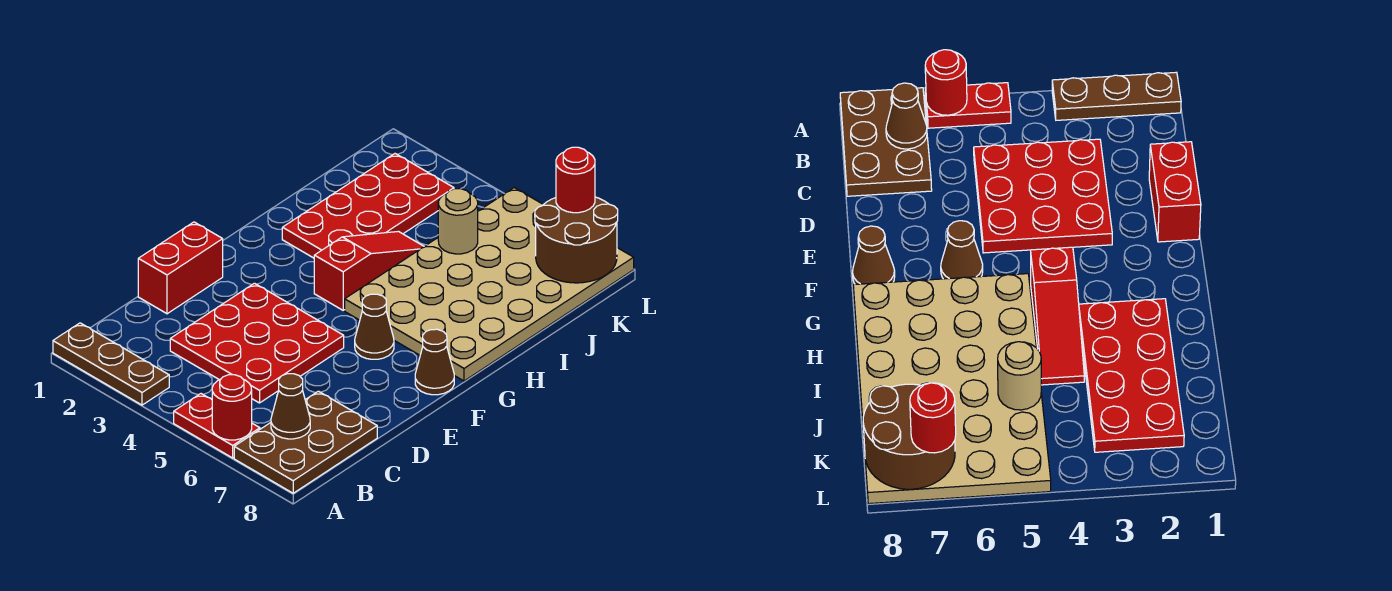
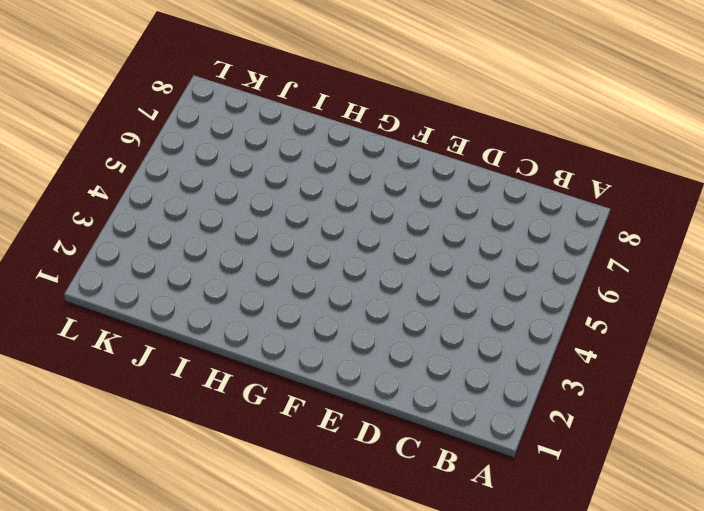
none -> brown 1x3 plate [53,323,169,405]
none -> red 1x2 plate [174,394,260,458]
none -> brown 2x3 plate [234,391,377,493]

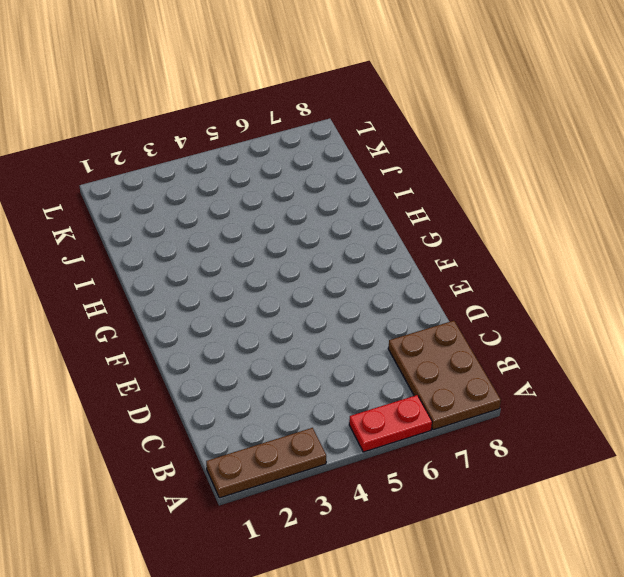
none -> red 3x3 plate [170,283,344,403]
none -> red 1x2 brick [138,222,223,314]
none -> brown 1x1 cone [355,294,394,359]

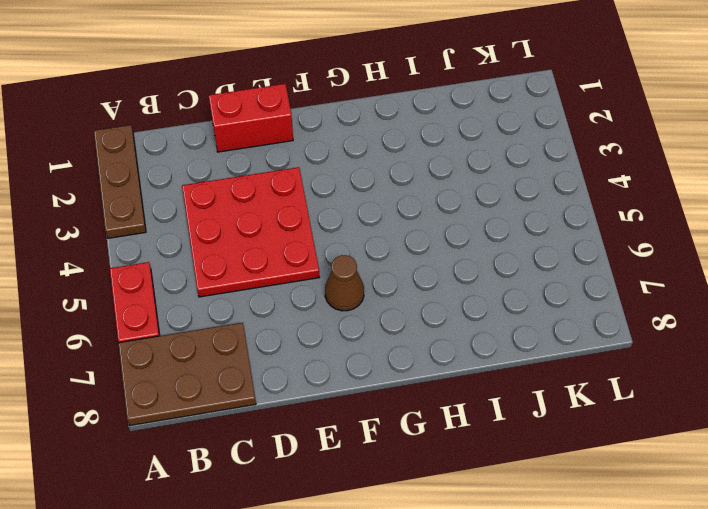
none -> brown 1x1 cone [415,329,454,395]
none -> red 1x3 slope [314,231,424,310]
none -> tan 4x6 plate [345,188,634,381]

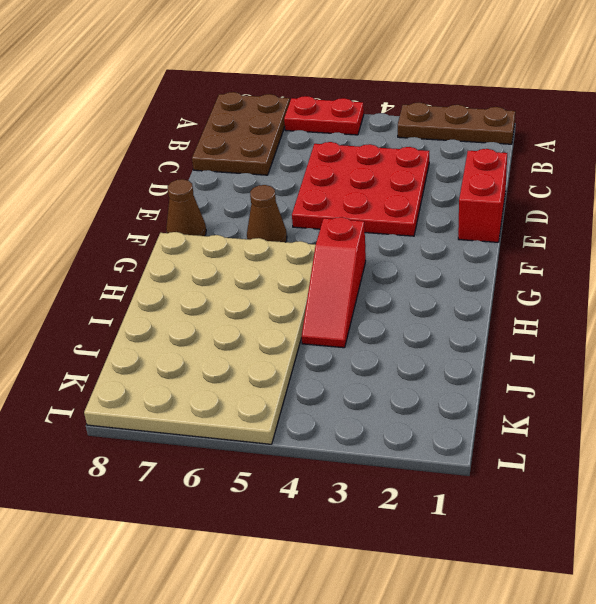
none -> red 2x4 plate [282,154,454,258]
none -> red 1x1 round brick [212,375,252,440]
none -> brown 1x1 cone [271,374,310,439]

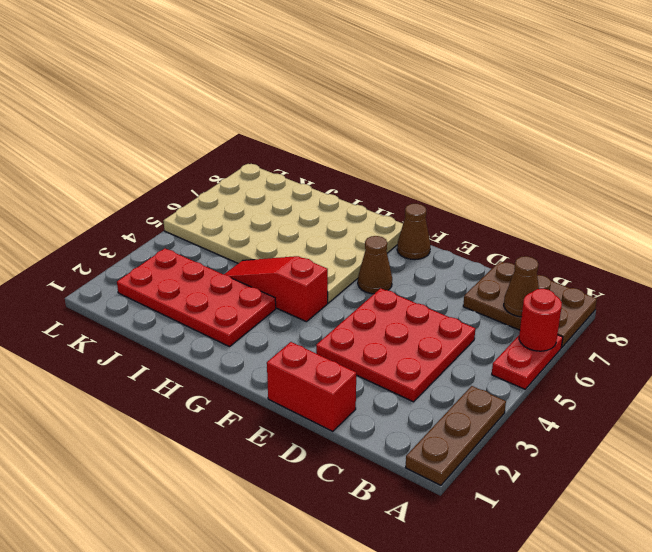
none -> tan 1x1 round brick [438,189,478,254]
none -> brown 2x2 round brick [535,197,618,283]
none -> red 1x1 round brick [556,147,595,213]

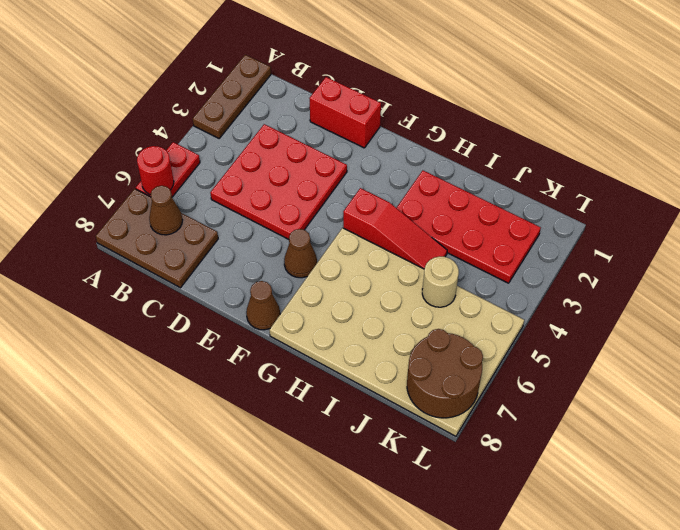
none -> red 1x1 round brick [556,147,595,213]

